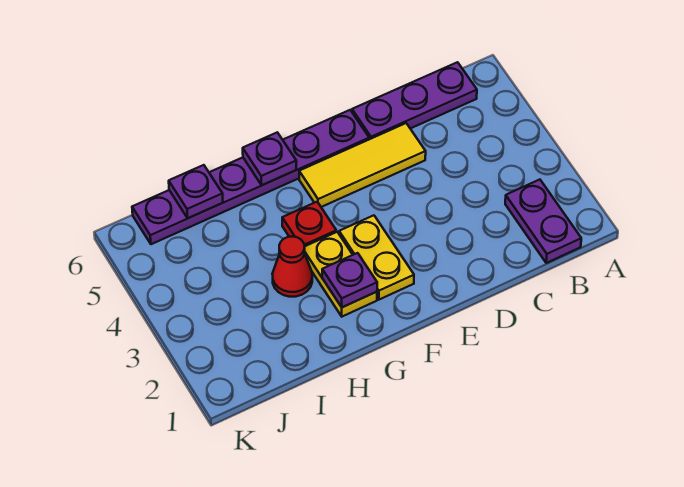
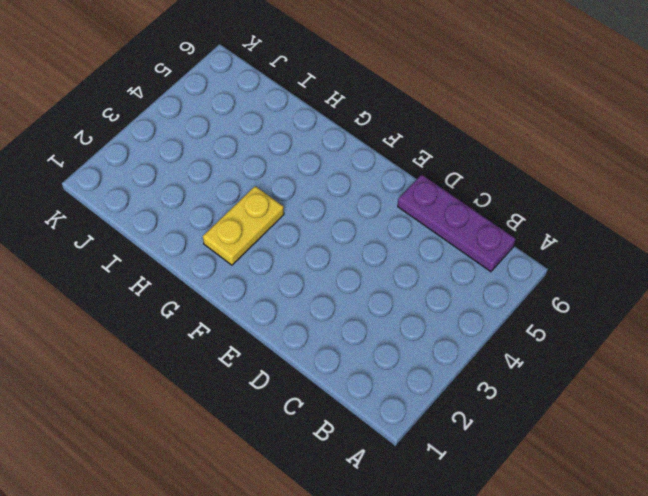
none -> purple 1x2 plate [505,180,581,263]
none -> yellow 1x3 tile [299,123,426,207]

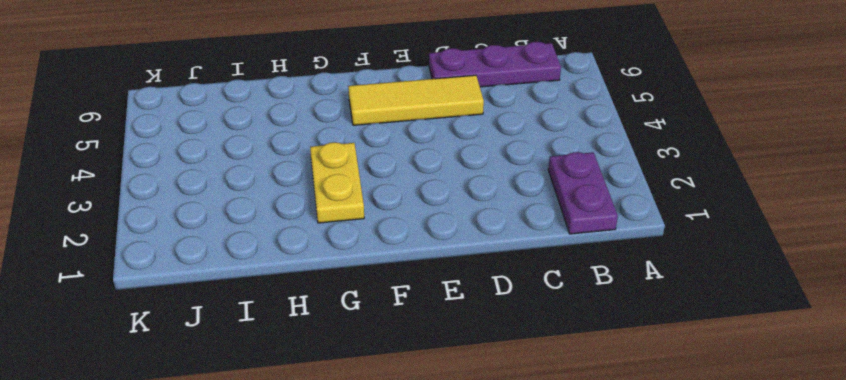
none -> purple 1x6 plate [132,110,369,244]
none -> yellow 1x2 plate [339,215,414,300]

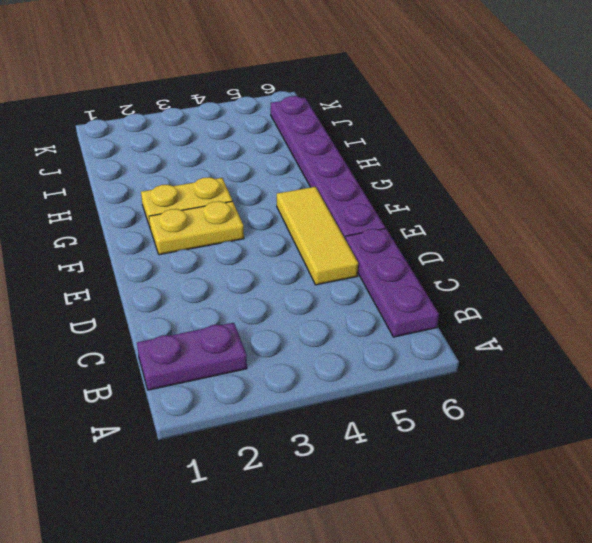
none -> red 1x1 plate [282,202,336,246]
none -> red 1x1 cone [272,236,312,297]

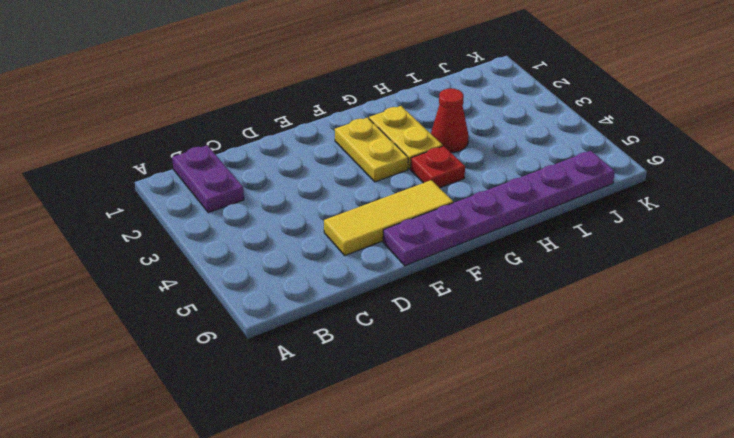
none -> purple 1x3 plate [352,62,477,139]
none -> purple 1x1 plate [322,253,377,307]

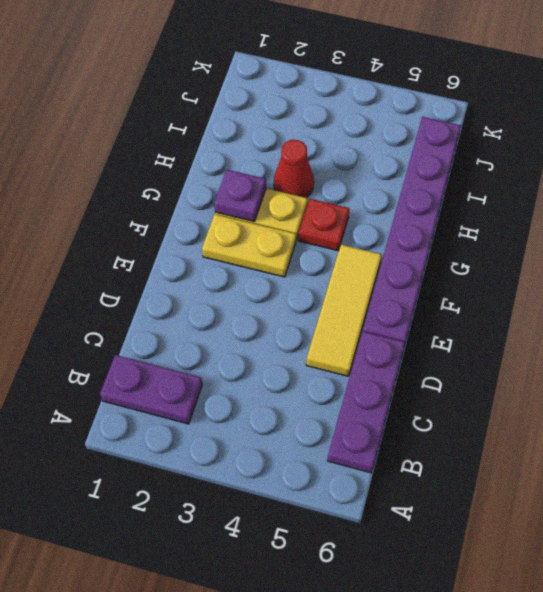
none -> purple 1x1 plate [243,132,296,185]
none -> purple 1x1 plate [169,165,223,218]

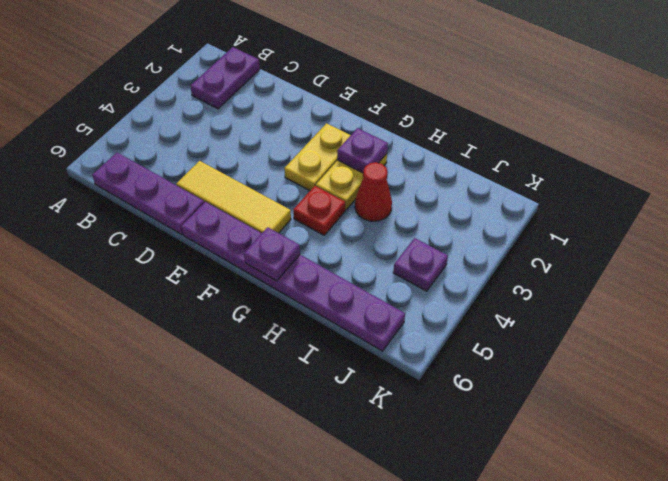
purple 1x1 plate [393,238,448,291] -> purple 1x1 plate moved to [169,165,223,218]

